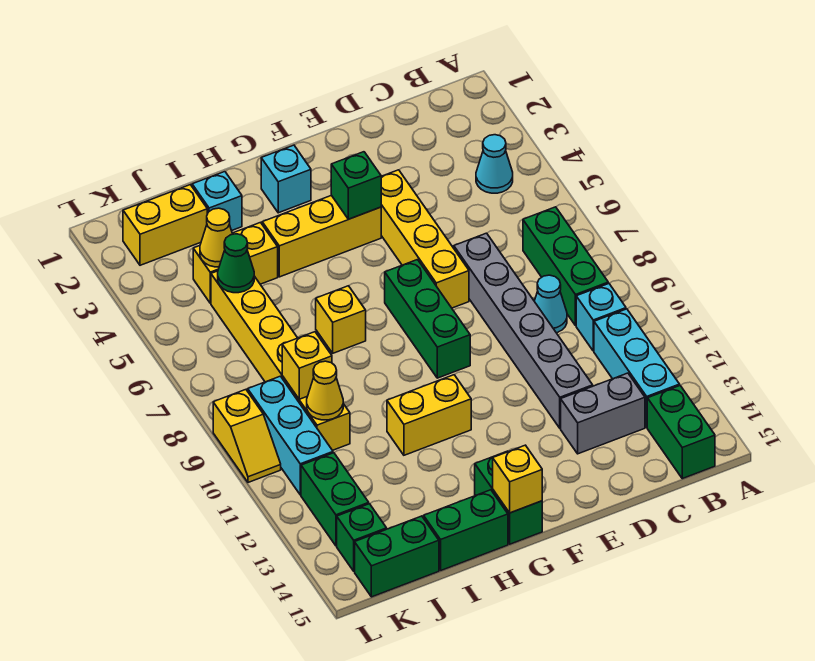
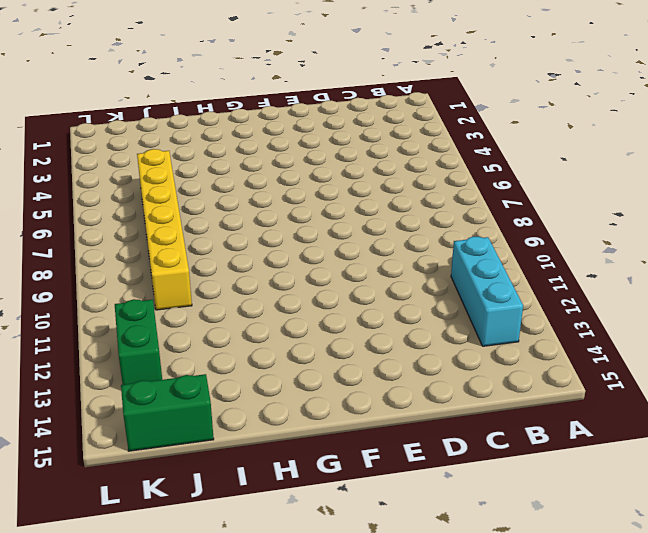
none -> cyan 1x1 cone [476,135,513,193]
none -> green 1x3 brick [523,207,608,326]
none -> cyan 1x1 brick [576,283,626,351]
none -> green 1x2 brick [647,386,715,479]

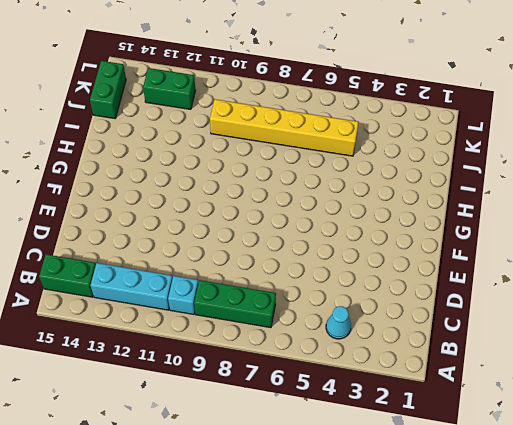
none -> cyan 1x1 cone [534,275,567,333]
none -> grey 1x2 brick [561,373,645,454]
none -> grey 1x6 brick [454,233,593,428]
none -> yellow 1x4 brick [381,170,469,308]

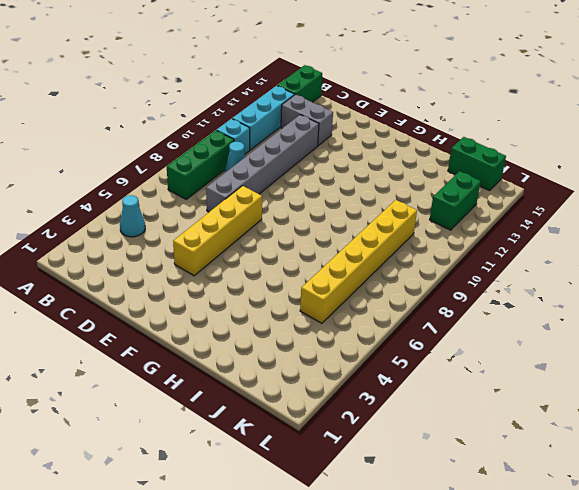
none -> yellow 1x3 brick [262,195,381,277]
none -> green 1x3 brick [385,260,470,378]
none -> cyan 1x1 brick [261,145,311,213]
none -> yellow 1x2 brick [387,375,471,455]

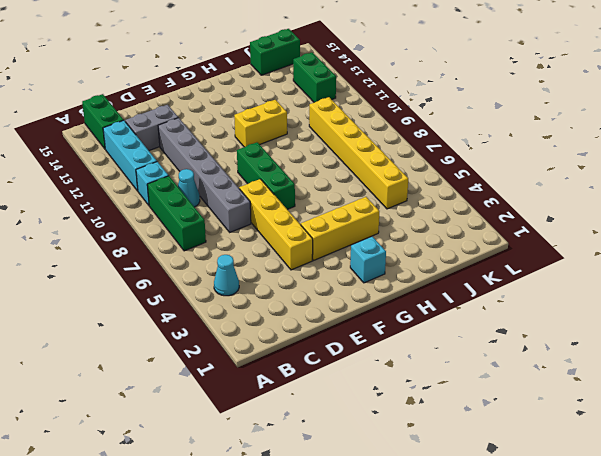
none -> green 1x2 brick [475,451,542,544]
none -> yellow 1x1 brick [316,286,366,353]
none -> green 1x2 brick [424,490,508,570]
none -> cyan 1x1 brick [192,172,242,231]

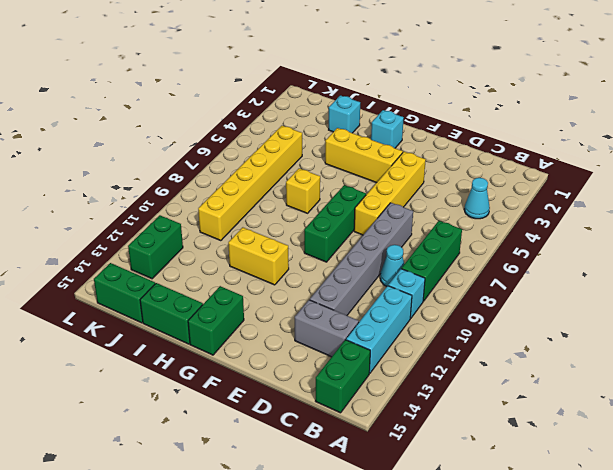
none -> yellow 1x2 brick [193,222,278,303]
none -> yellow 1x2 brick [123,185,207,265]
none -> cyan 1x3 brick [248,376,333,495]
none -> green 1x1 brick [337,504,387,571]

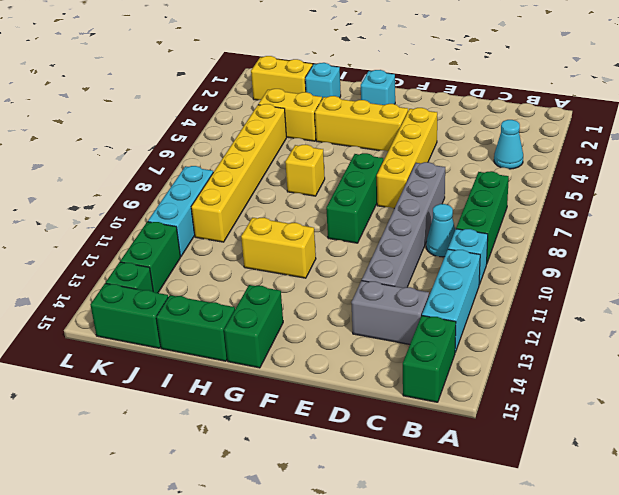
none -> yellow 1x2 slope [213,390,281,482]
none -> green 1x1 brick [331,152,381,219]
none -> yellow 1x1 brick [493,445,542,513]
none -> yellow 1x1 cone [200,208,232,267]

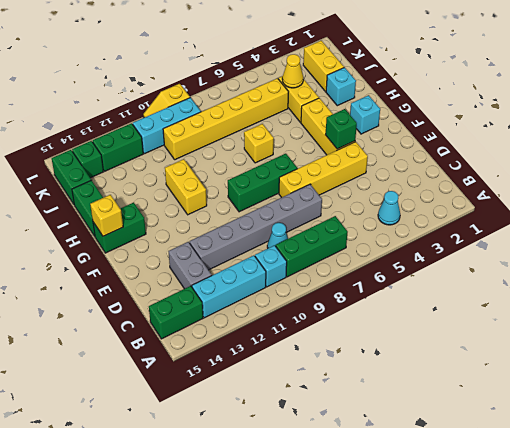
none -> green 1x1 cone [218,234,254,293]
none -> yellow 1x1 brick [282,332,332,399]
none -> yellow 1x1 cone [307,361,343,420]

